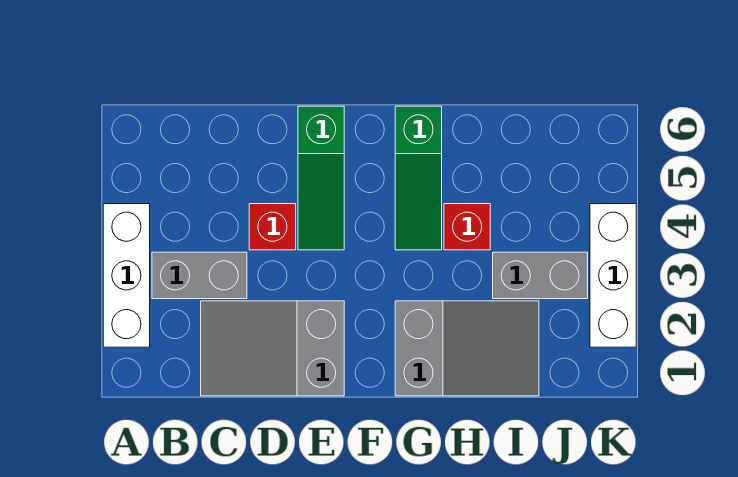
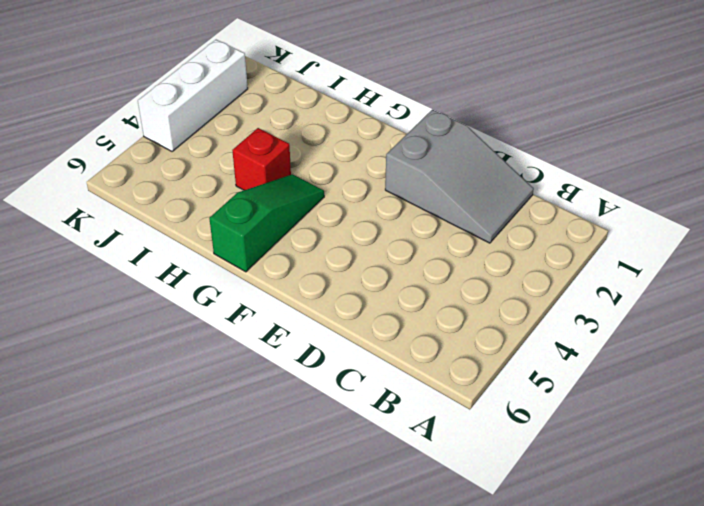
none -> white 1x3 brick [103,204,150,347]
none -> grey 1x2 brick [152,252,247,299]

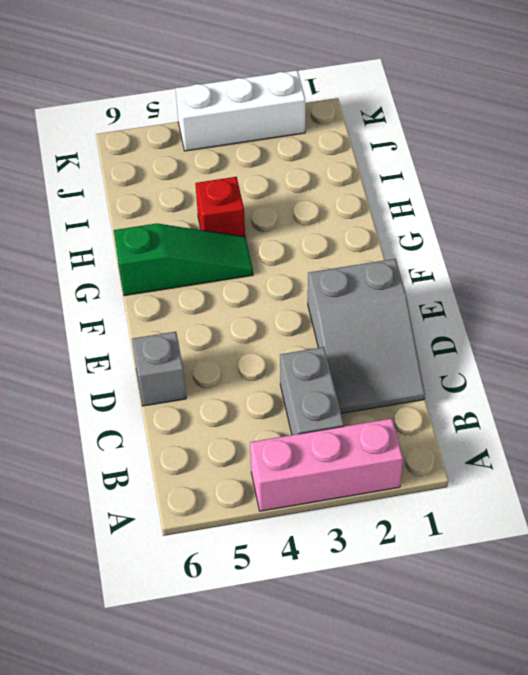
pink 1x3 brick [250,418,403,511] -> white 1x3 brick [103,204,150,347]
grey 1x1 brick [132,332,186,406] -> none
none -> red 1x1 brick [249,204,296,250]
none -> green 1x3 slope [298,106,344,250]

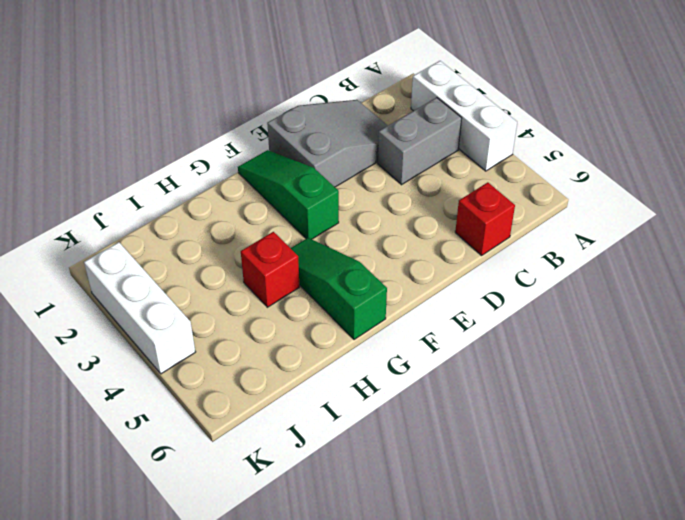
red 1x1 brick [455,182,515,256] -> red 1x1 brick moved to [249,204,296,250]
green 1x3 slope [238,150,339,239] -> green 1x3 slope moved to [298,106,344,250]
none -> grey 2x3 slope [395,301,539,396]
none -> grey 1x2 brick [493,252,588,299]

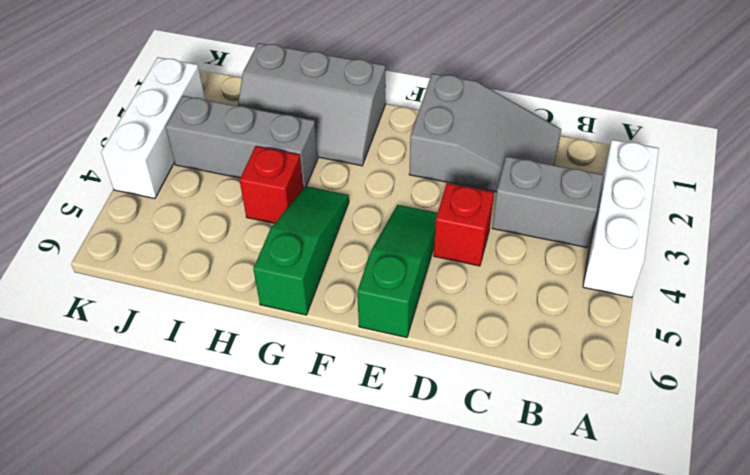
grey 2x3 slope [238,43,386,166] -> grey 2x3 slope turned to [395,301,539,396]
grey 1x3 brick [166,96,318,188] -> grey 1x2 brick [493,252,588,299]

